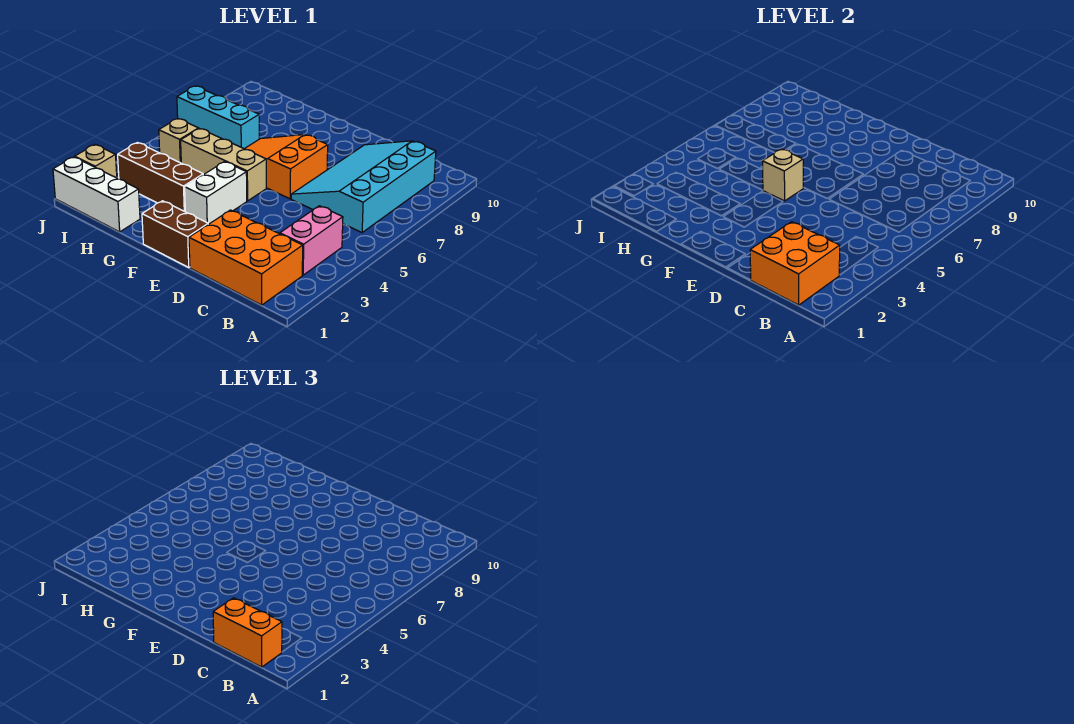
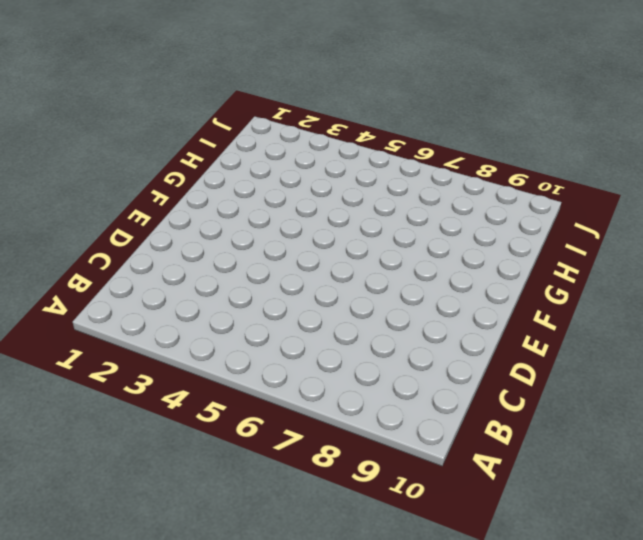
none -> orange 2x3 brick [189,210,303,305]
none -> pink 1x2 brick [280,206,343,275]
none -> cyan 3x4 slope [291,141,436,233]

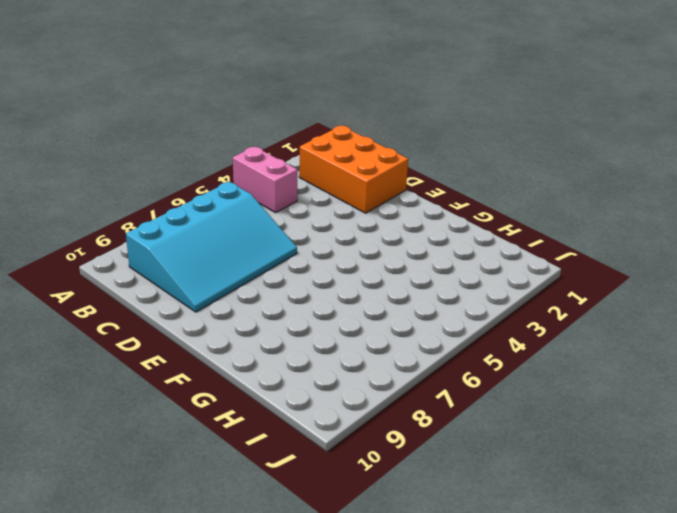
pink 1x2 brick [233,147,297,213] -> pink 1x2 brick turned to [280,206,343,275]
none -> brown 1x2 brick [142,201,208,267]
none -> orange 2x3 slope [245,135,328,199]
none -> white 1x2 brick [185,162,247,224]

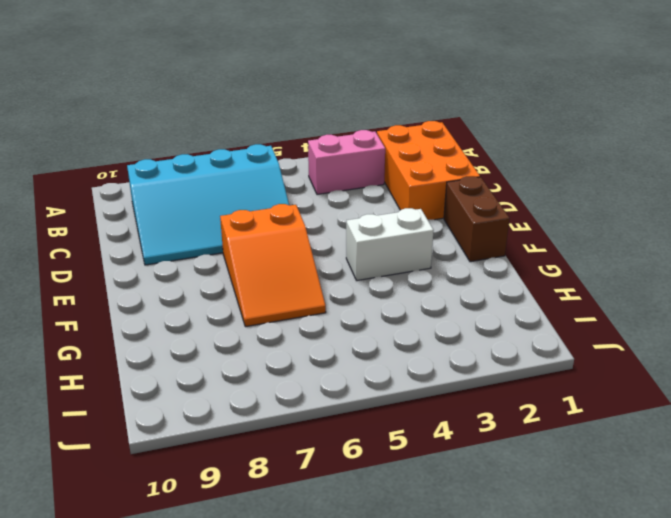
none -> tan 1x3 brick [181,129,266,201]
none -> brown 1x3 brick [118,143,203,212]
none -> white 1x3 brick [53,157,140,232]

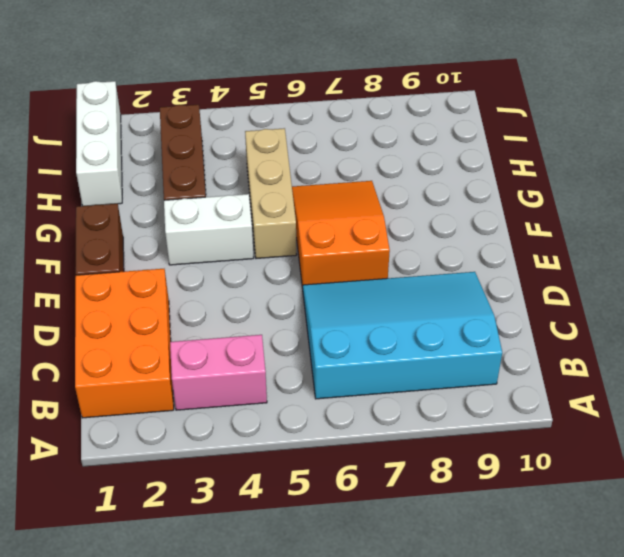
none -> cyan 1x3 brick [177,86,259,149]
none -> tan 1x1 brick [159,119,199,163]
none -> tan 1x1 brick [75,145,117,178]

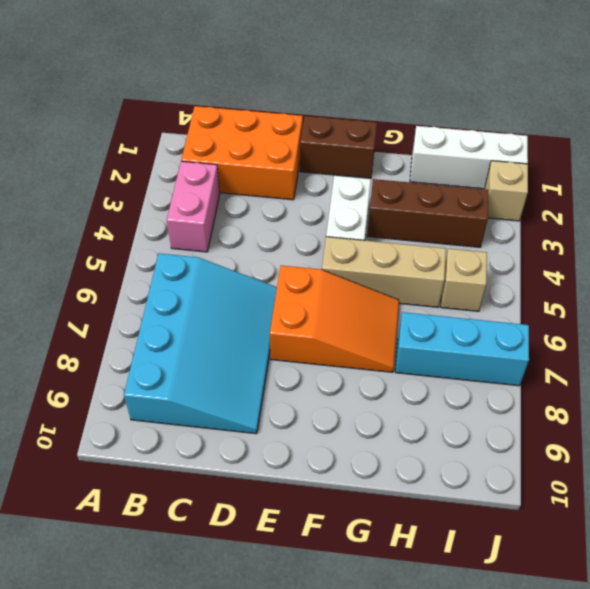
none -> orange 2x2 brick [750,222,840,305]
none -> tan 1x1 brick [763,149,804,201]
none -> orange 1x2 brick [213,598,282,667]

